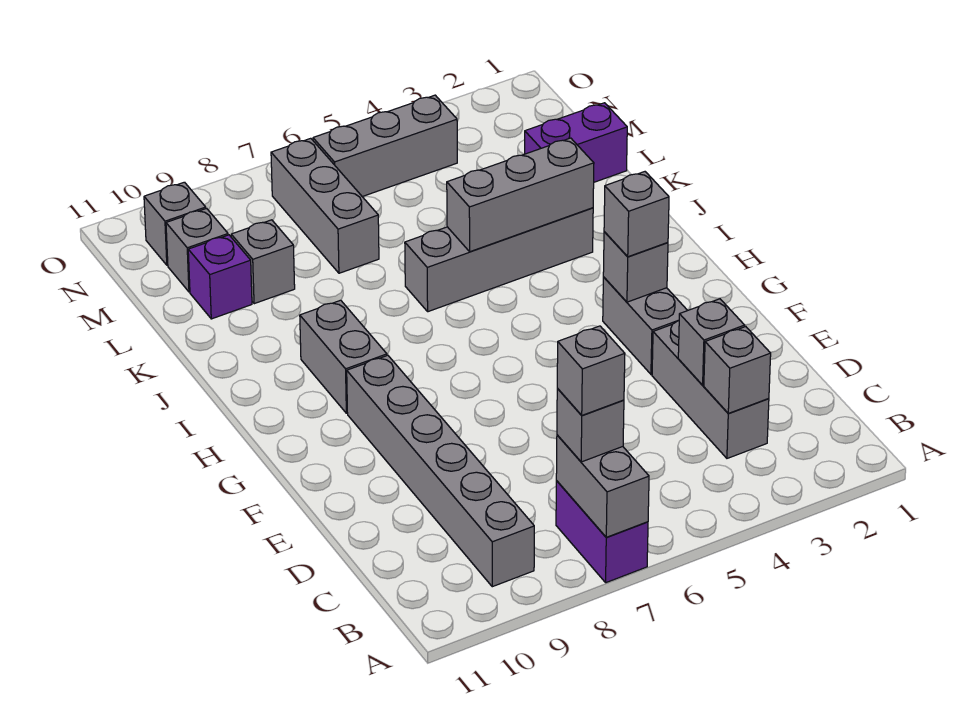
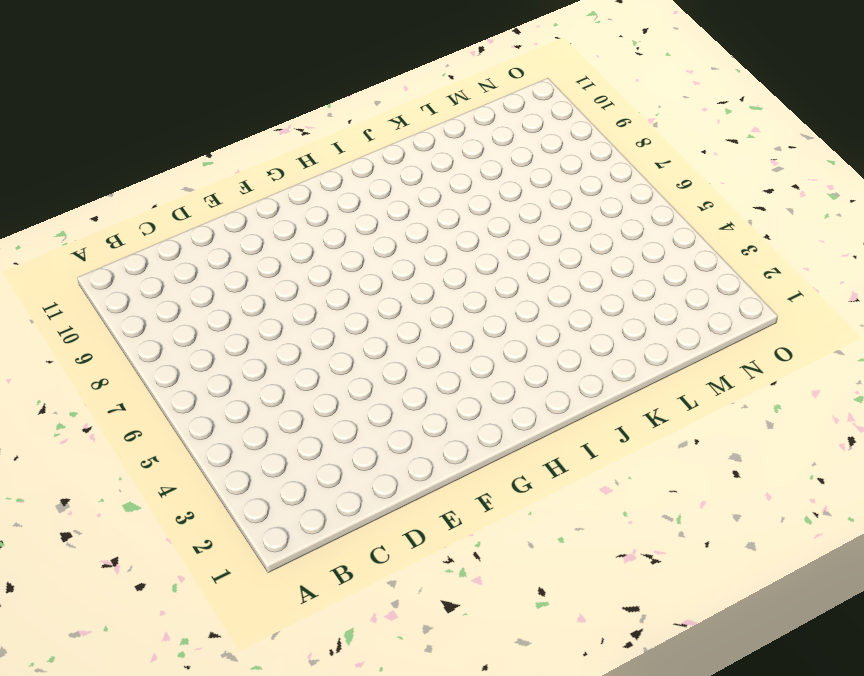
none -> purple 1x2 brick [556,481,648,583]
none -> grey 1x6 brick [347,355,534,587]
none -> grey 1x3 brick [652,321,769,458]

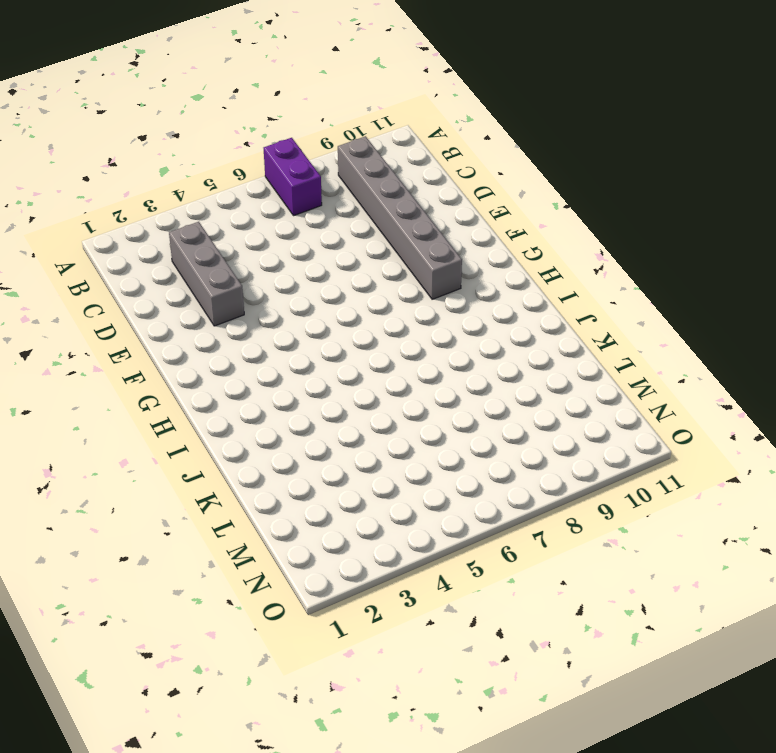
none -> grey 1x2 brick [603,277,688,374]
none -> grey 1x2 brick [300,300,387,413]
none -> grey 1x4 brick [405,208,593,312]

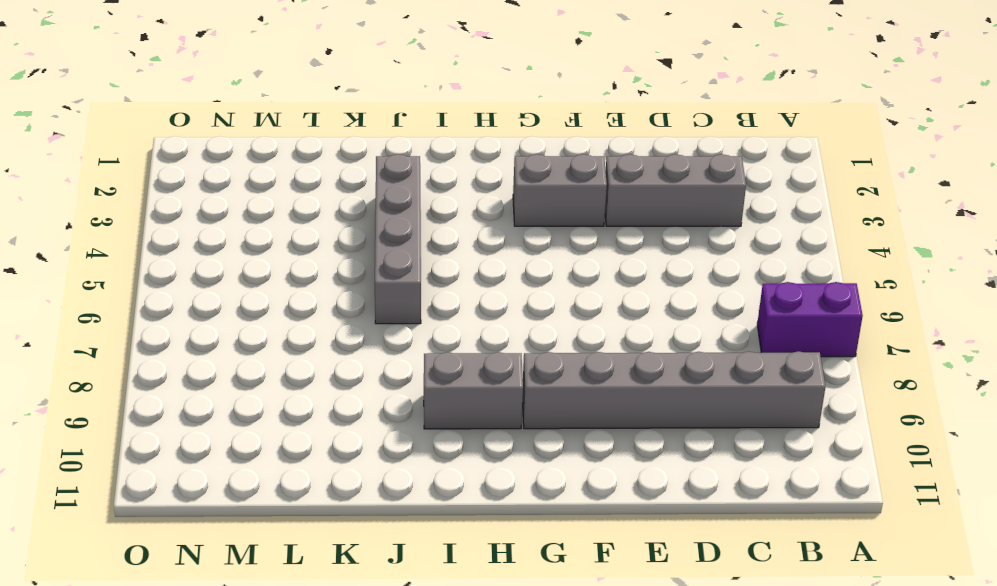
none -> purple 1x2 brick [525,103,627,182]
none -> grey 1x3 brick [271,138,379,273]
none -> grey 1x1 brick [231,220,295,304]

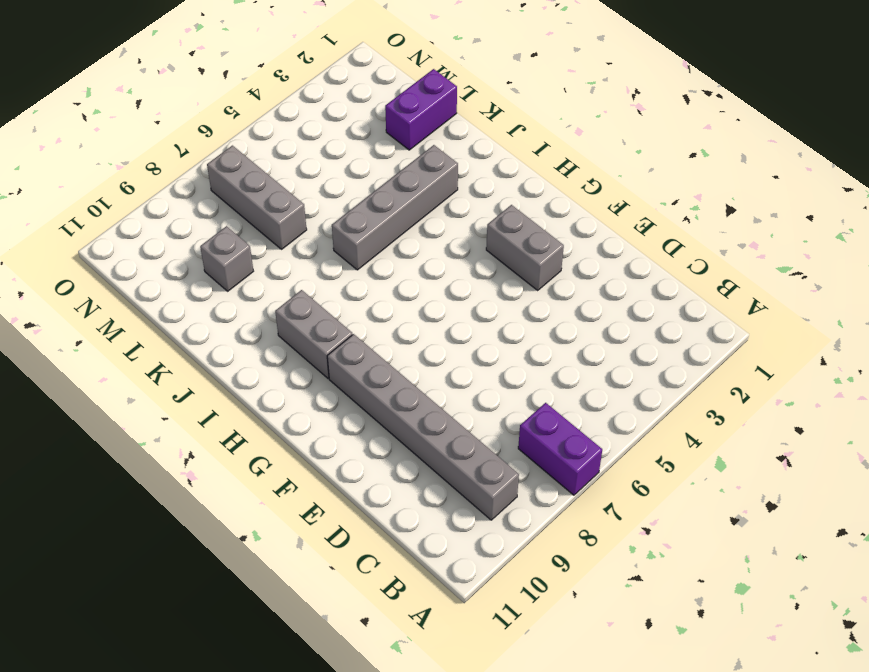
none -> grey 1x3 brick [652,321,769,458]
none -> purple 1x1 brick [188,235,252,319]
none -> grey 1x1 brick [166,208,228,292]

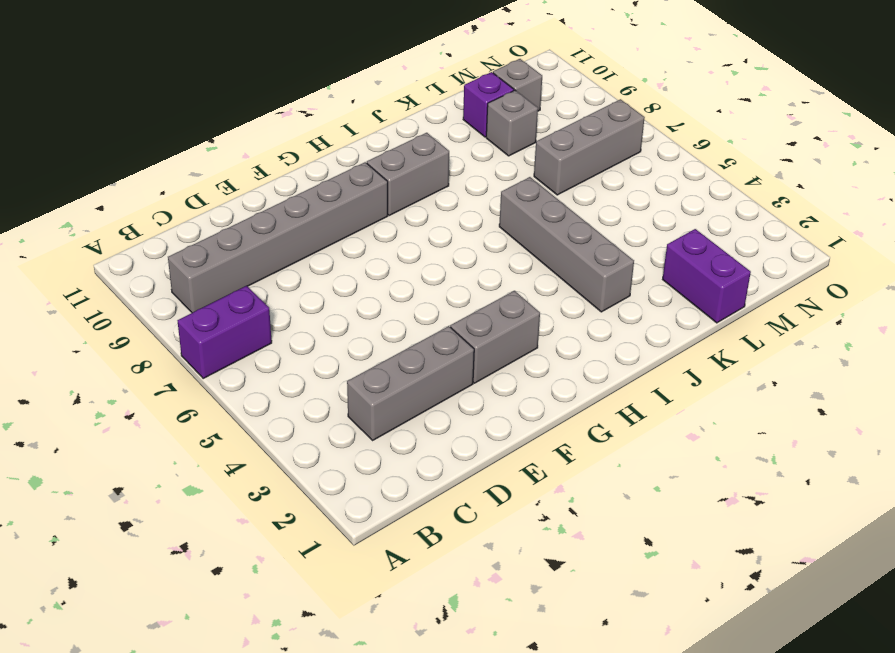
none -> grey 1x3 brick [313,95,457,197]
none -> grey 1x1 brick [144,182,206,265]
none -> grey 1x2 brick [556,435,649,537]

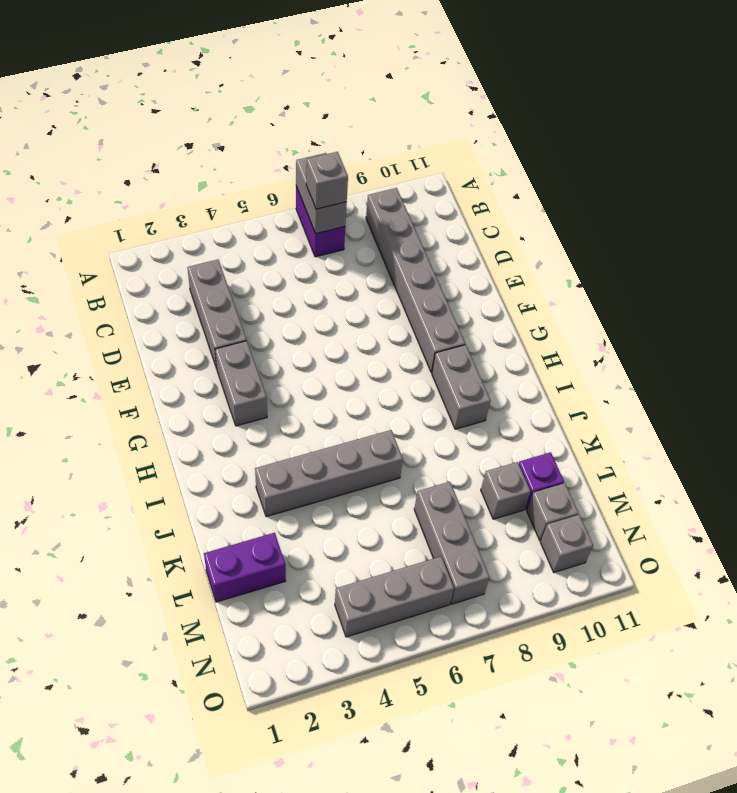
none -> grey 1x1 brick [704,327,771,413]
none -> grey 1x1 brick [678,299,745,385]
none -> grey 1x1 brick [603,232,668,302]

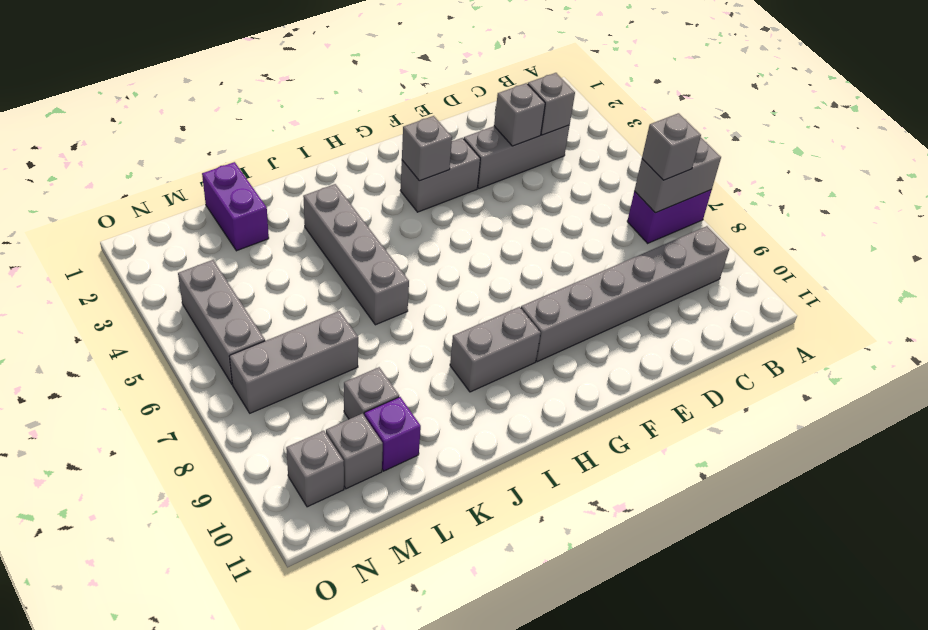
none -> grey 1x3 brick [447,138,594,252]
none -> grey 1x1 brick [604,172,669,257]
none -> grey 1x1 brick [557,326,625,415]

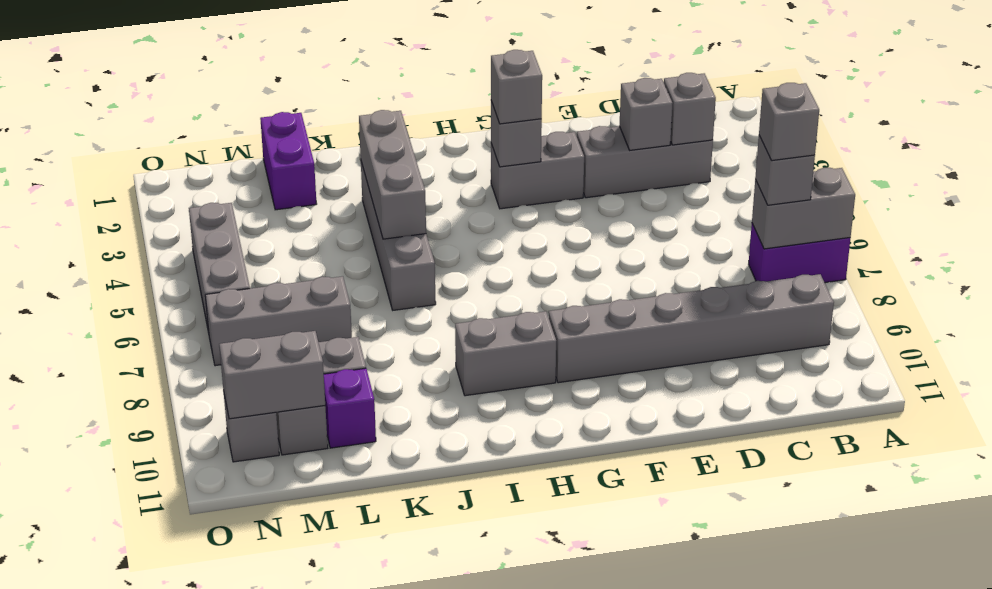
grey 1x2 brick [219,331,325,419] -> none

